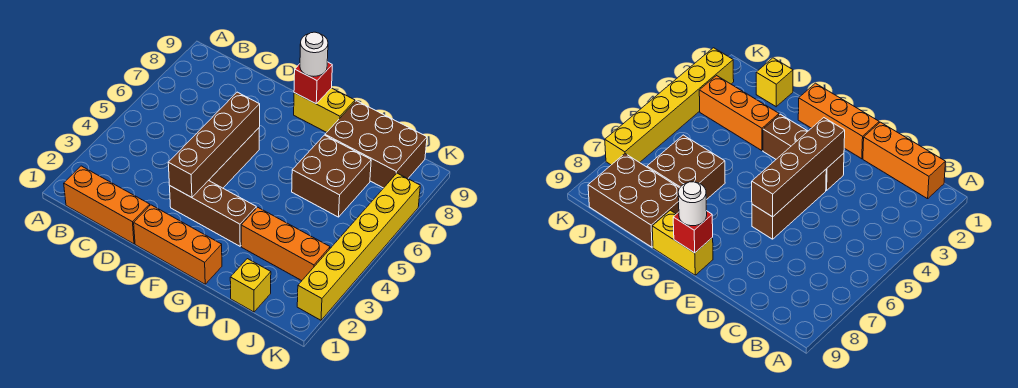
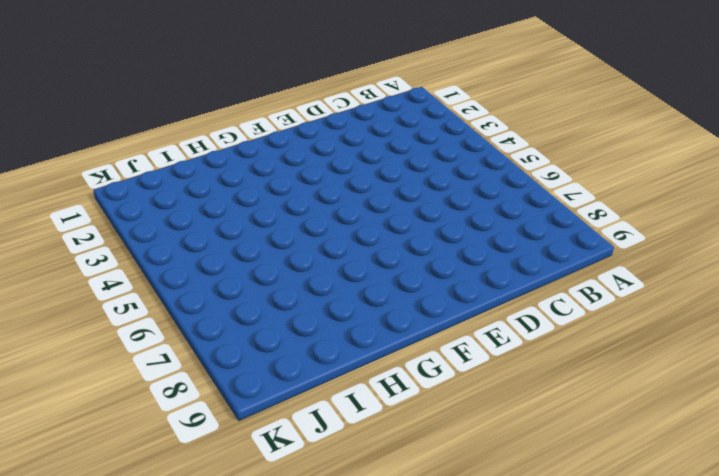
none -> orange 1x3 brick [64,166,150,244]
none -> orange 1x3 brick [134,205,222,284]
none -> brown 1x3 brick [170,180,256,246]

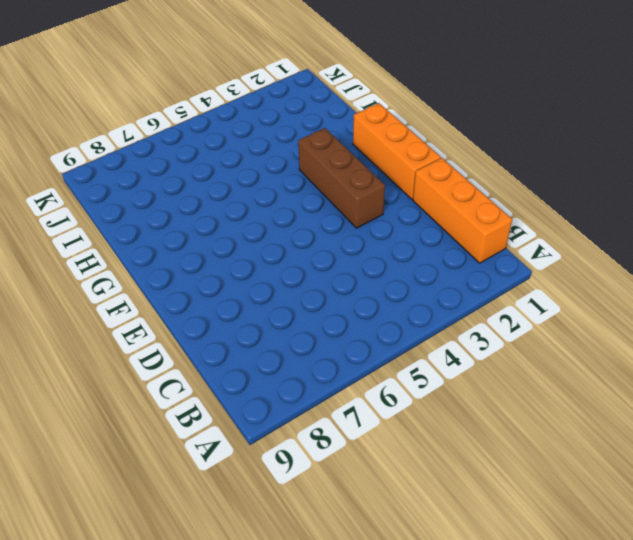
none -> brown 1x3 brick [209,128,259,188]
none -> yellow 1x2 brick [294,88,355,132]
none -> orange 1x3 brick [241,207,330,281]

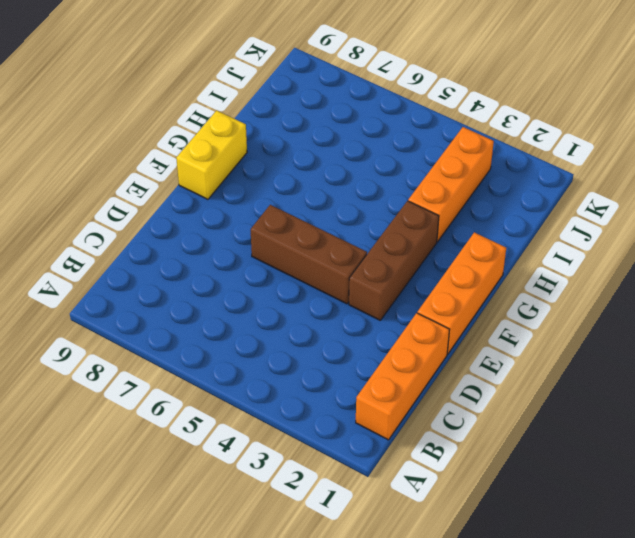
none -> brown 2x2 brick [292,135,371,217]
none -> brown 2x3 brick [325,101,427,188]
none -> yellow 1x1 brick [230,259,271,312]

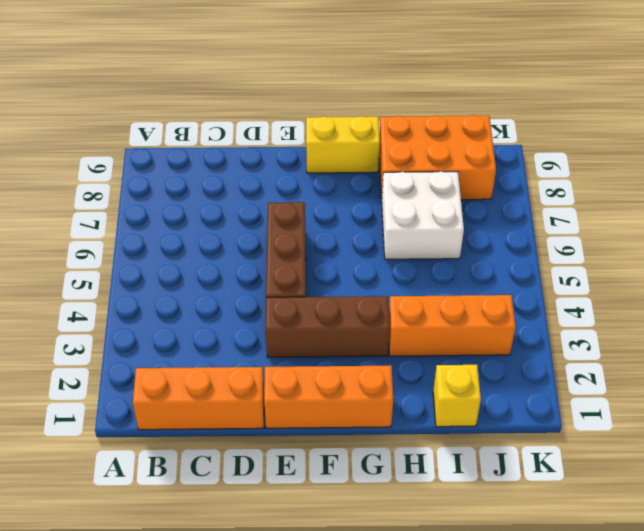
white 2x2 brick [382,172,464,259] -> brown 2x2 brick [292,135,371,217]
orange 2x3 brick [379,115,496,200] -> brown 2x3 brick [325,101,427,188]
none -> yellow 1x6 brick [297,173,420,320]
none -> brown 1x4 brick [168,92,260,198]
none -> red 1x1 brick [294,62,332,104]

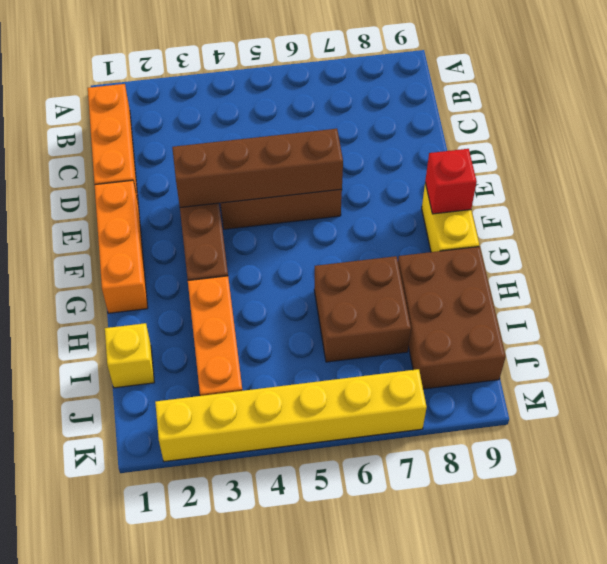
none -> white 1x1 round brick [300,32,328,76]

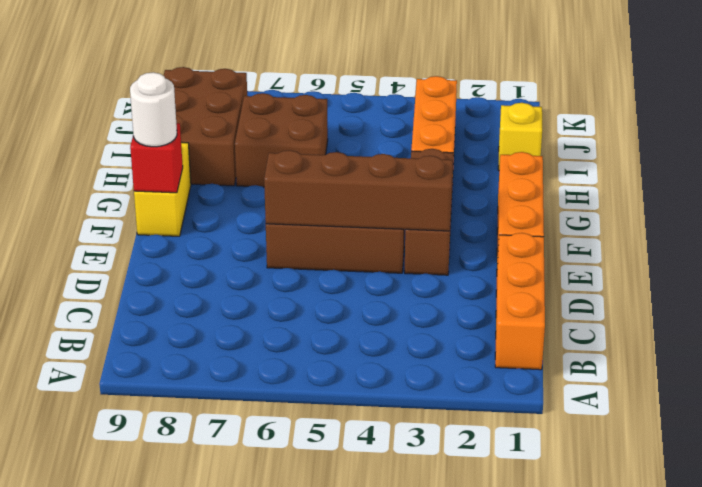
none -> yellow 1x6 brick [297,173,420,320]

